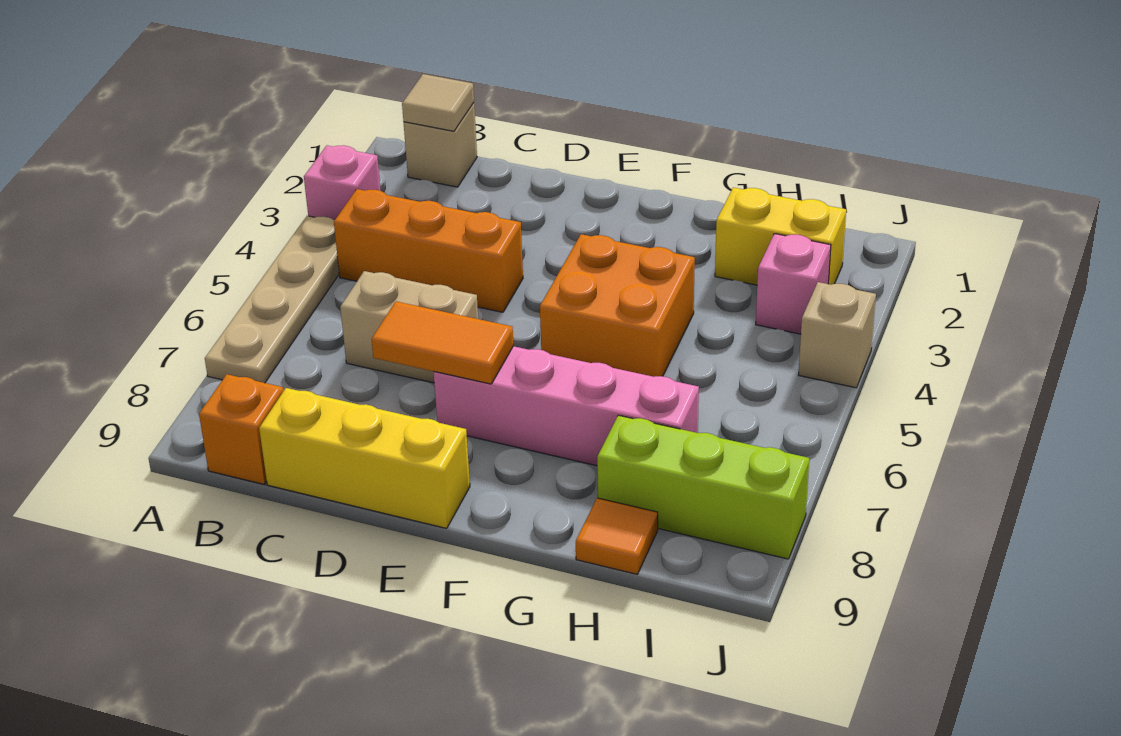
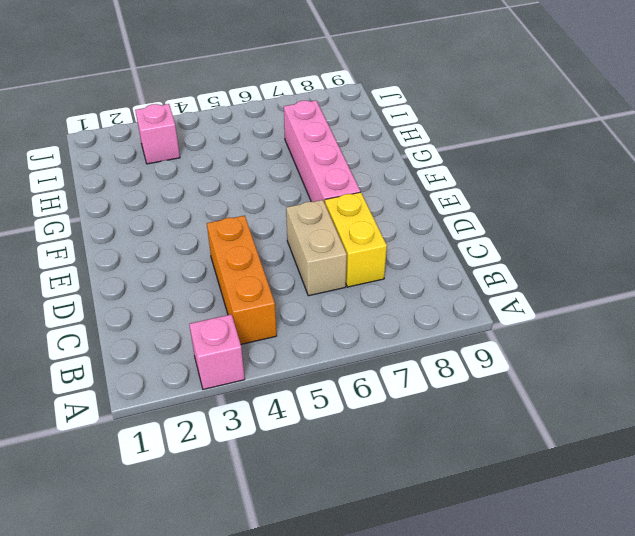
yellow 1x2 brick [325,192,387,287] -> yellow 1x2 brick moved to [715,188,846,285]
none -> tan 1x4 plate [205,216,339,383]
none -> tan 1x1 brick [404,103,477,187]
none -> orange 1x1 brick [199,374,283,484]

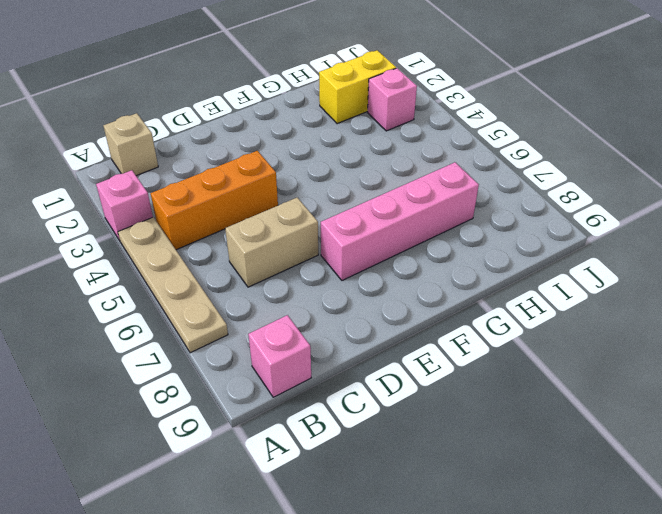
pink 1x1 brick [248,315,311,397] -> orange 1x1 brick [199,374,283,484]
none -> yellow 1x3 brick [259,388,470,528]
none -> orange 2x2 brick [540,234,695,377]
none -> lime 1x3 brick [597,415,809,559]

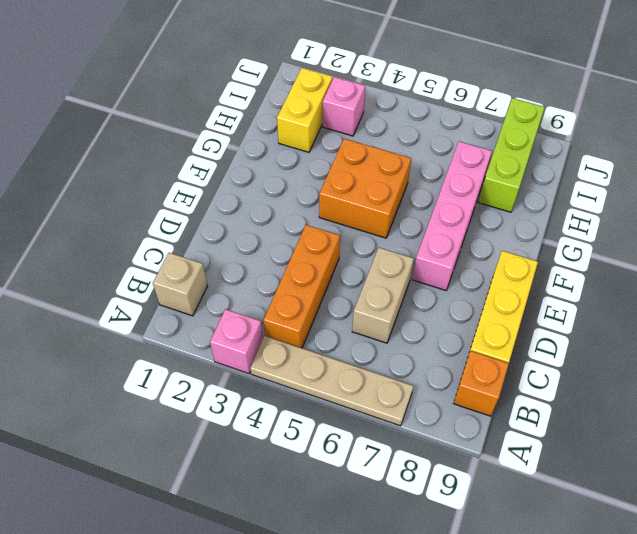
none -> orange 1x1 tile [576,498,658,574]
none -> tan 1x1 brick [799,282,876,388]
none -> tan 1x1 tile [402,74,474,131]

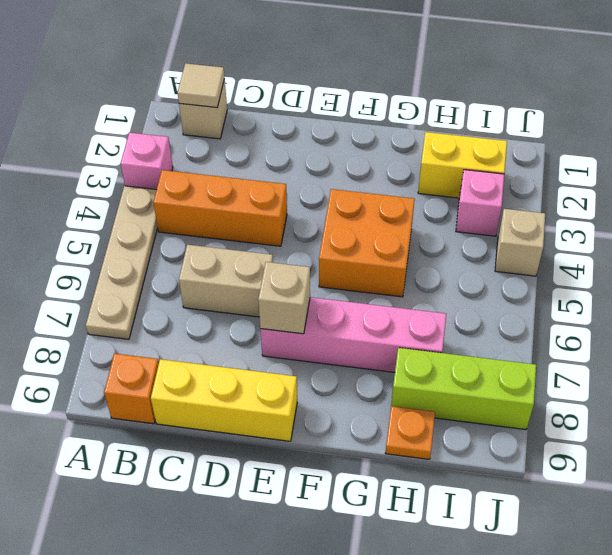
tan 1x1 brick [258,262,310,334] -> orange 1x2 tile [372,302,513,384]
orange 1x1 plate [386,406,435,459] -> orange 1x1 tile [576,498,658,574]

